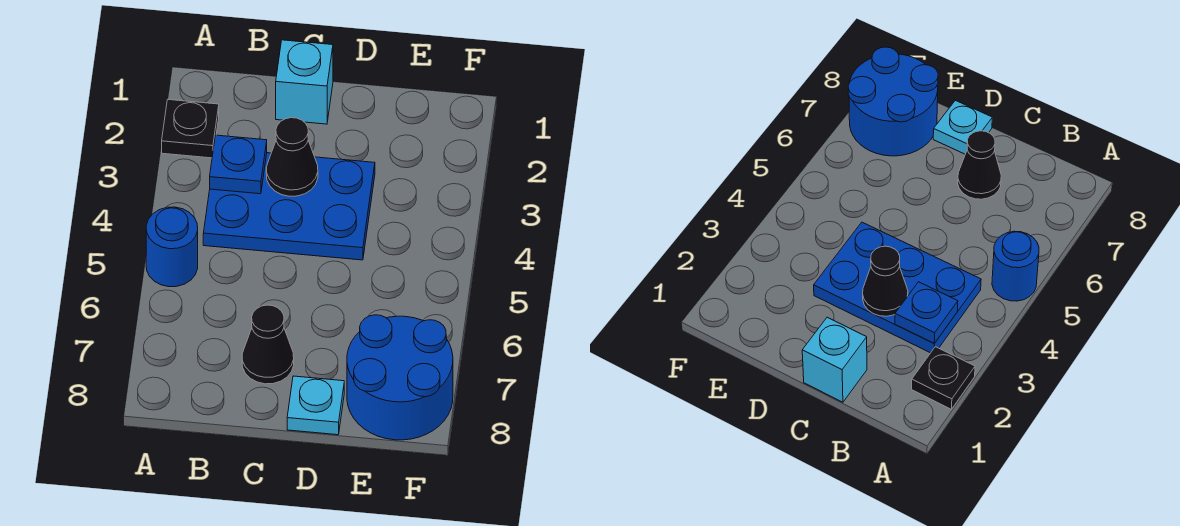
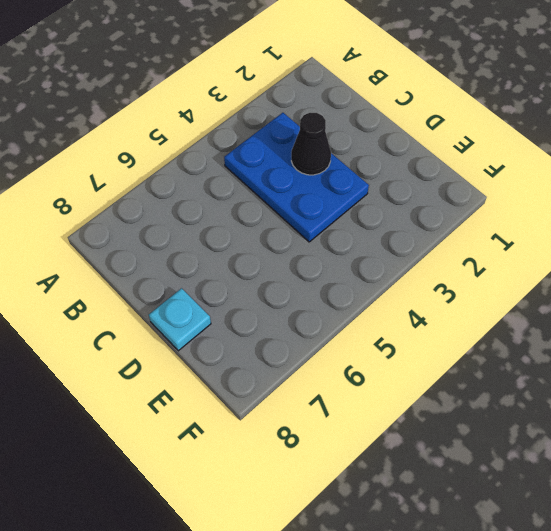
none -> black 1x1 plate [162,100,219,158]
none -> blue 1x1 round brick [146,207,198,287]

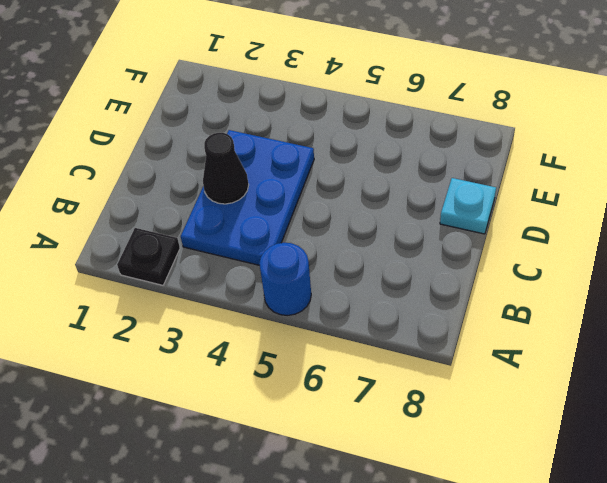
none -> cyan 1x1 brick [276,40,333,124]
none -> black 1x1 cone [242,305,294,384]

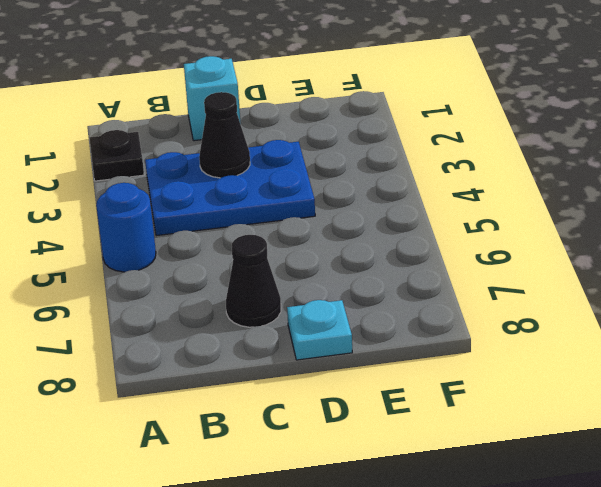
none -> blue 2x2 round brick [347,315,453,440]
none -> blue 1x1 plate [210,135,267,194]

